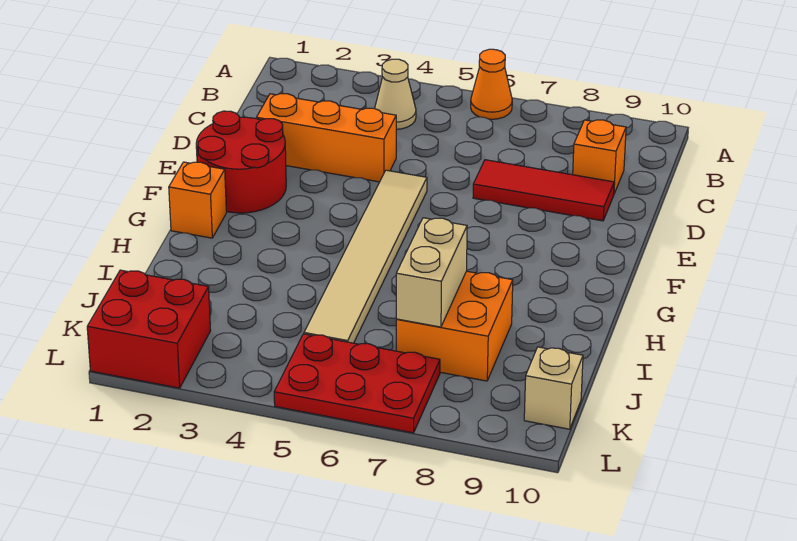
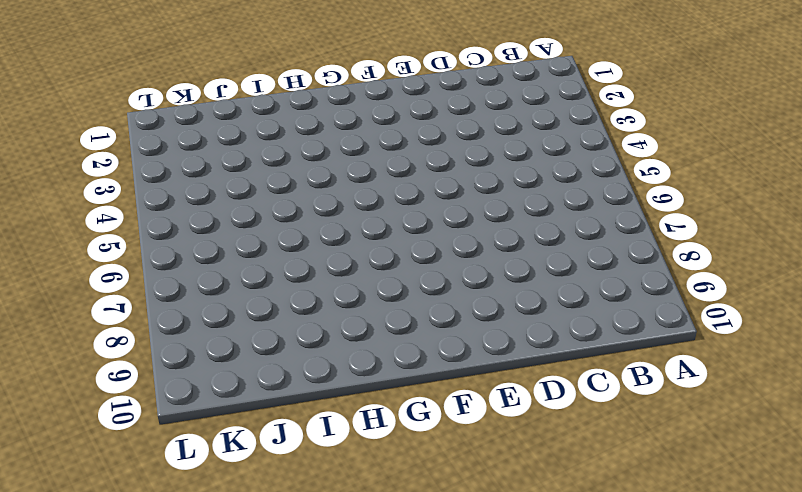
none -> orange 1x1 cone [471,49,512,119]
none -> tan 1x1 cone [375,59,416,129]
none -> orange 1x1 brick [573,120,626,194]

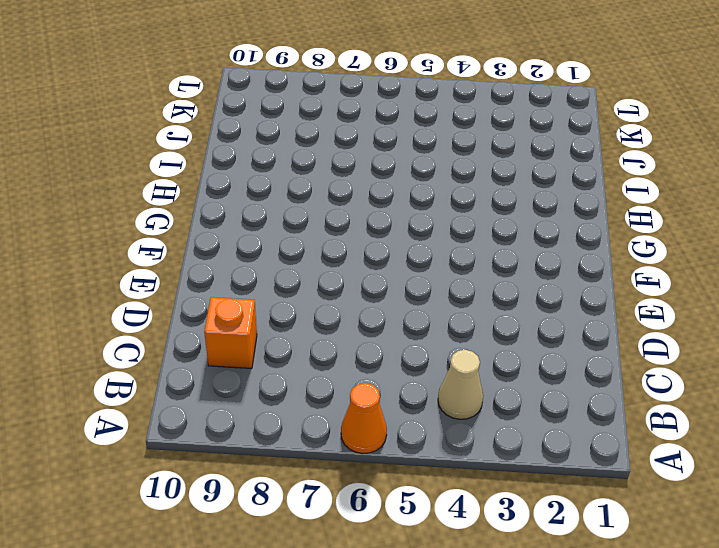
none -> orange 1x3 brick [256,94,396,182]
none -> red 1x3 tile [473,160,614,221]
none -> red 2x2 round brick [196,111,286,213]

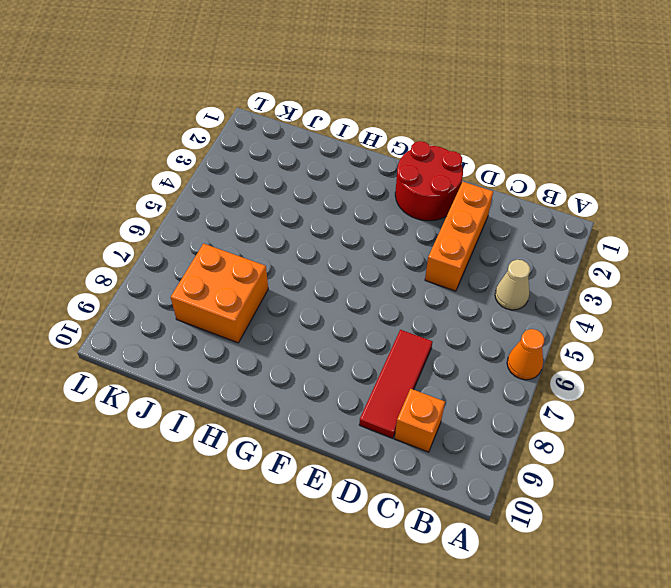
none -> tan 1x6 tile [304,170,427,343]
none -> orange 1x1 brick [169,162,226,238]
none -> red 2x2 brick [87,270,211,388]

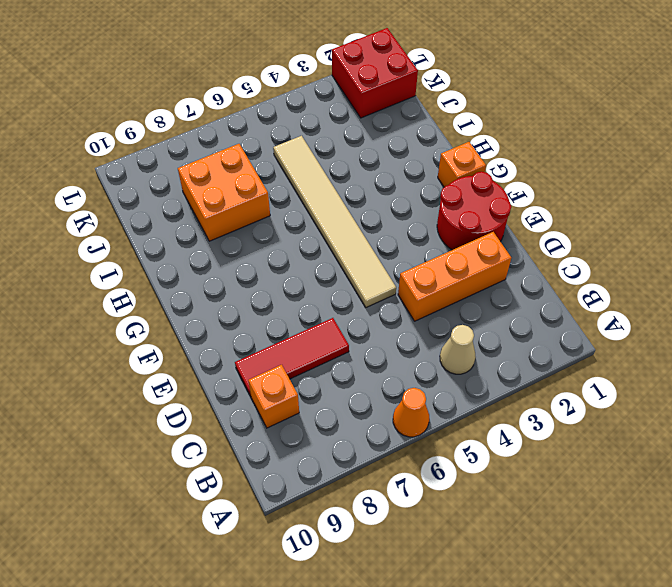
none -> red 2x3 plate [274,334,440,433]
none -> tan 1x1 brick [524,347,583,429]
none -> tan 1x2 brick [396,218,467,327]

